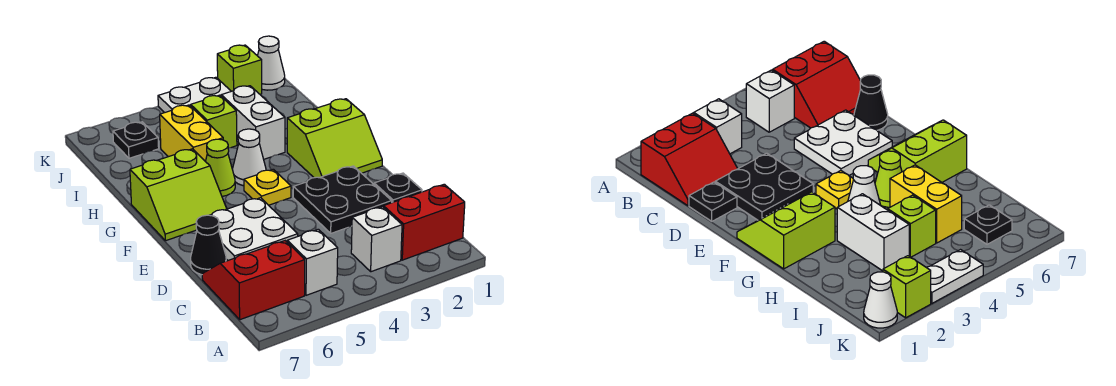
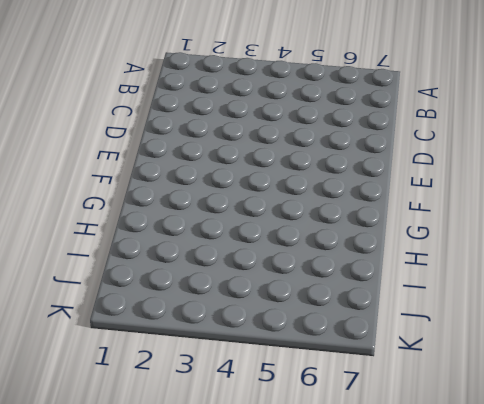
none -> red 2x2 slope [382,184,465,260]
none -> white 1x1 brick [351,207,402,272]
none -> white 1x1 brick [287,229,338,295]

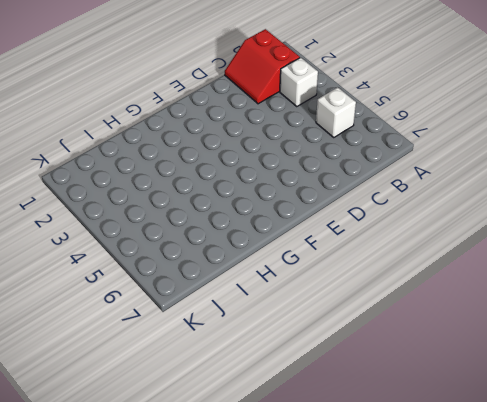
none -> red 2x2 slope [202,241,305,320]
none -> black 1x1 plate [374,173,422,203]
none -> black 2x2 plate [293,166,392,233]

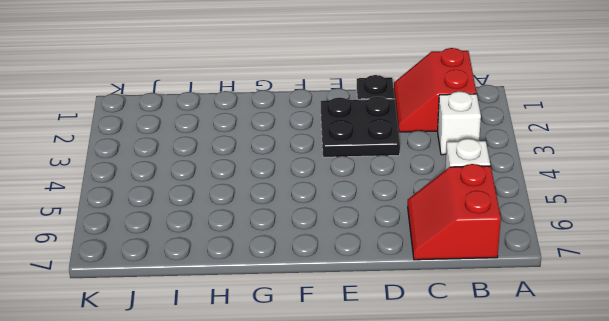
none -> white 2x2 plate [210,198,298,260]
none -> black 1x1 cone [191,215,226,275]
none -> lime 2x2 slope [287,99,382,178]

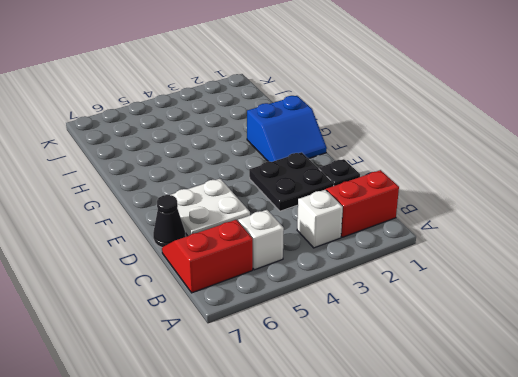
blue 2x2 slope [247,96,327,162] -> lime 2x2 slope [287,99,382,178]
none -> yellow 1x1 plate [244,169,291,205]
none -> lime 2x2 slope [130,149,227,241]
none -> white 1x1 cone [232,129,266,186]

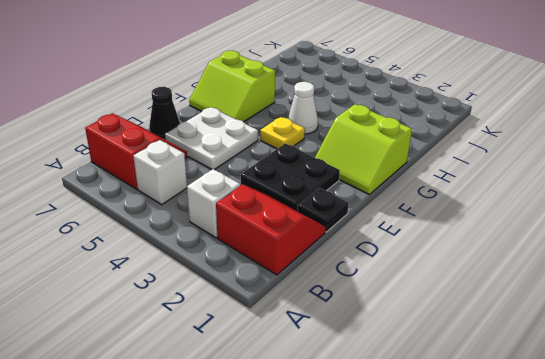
none -> lime 1x1 cone [205,139,235,196]
none -> white 1x2 brick [221,86,285,159]
none -> yellow 1x2 brick [160,105,223,161]

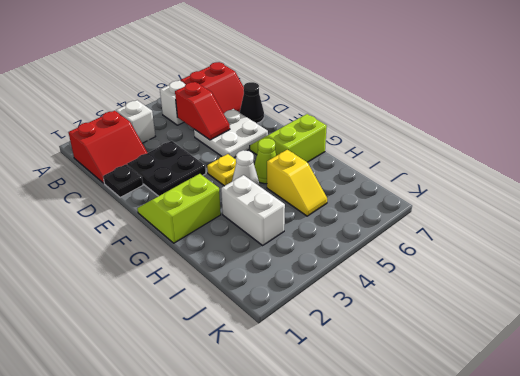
red 1x2 slope [175,82,230,140] -> none
yellow 1x2 slope [267,150,327,216] -> yellow 1x2 brick [160,105,223,161]
none -> lime 1x1 brick [191,95,237,148]
none -> black 1x1 plate [113,122,159,158]
none -> white 1x1 cone [258,36,285,90]

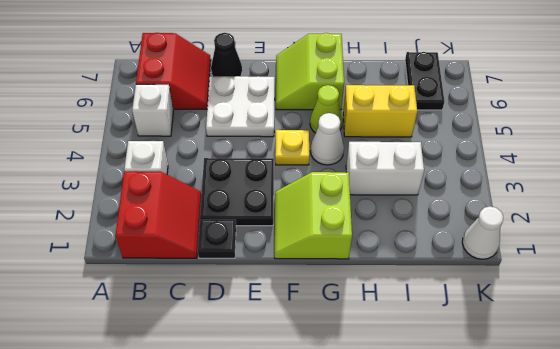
black 1x2 plate [405,52,445,110] -> black 1x1 plate [113,122,159,158]
none -> lime 1x1 brick [191,95,237,148]
none -> lime 1x1 brick [217,45,262,94]
none -> white 1x2 plate [158,77,231,113]

